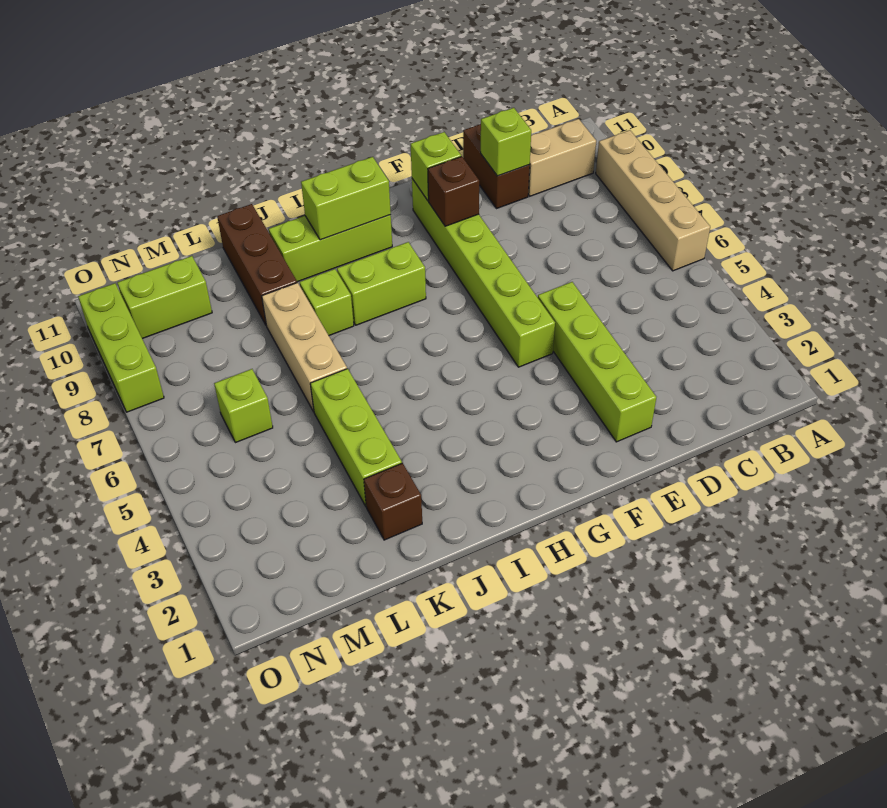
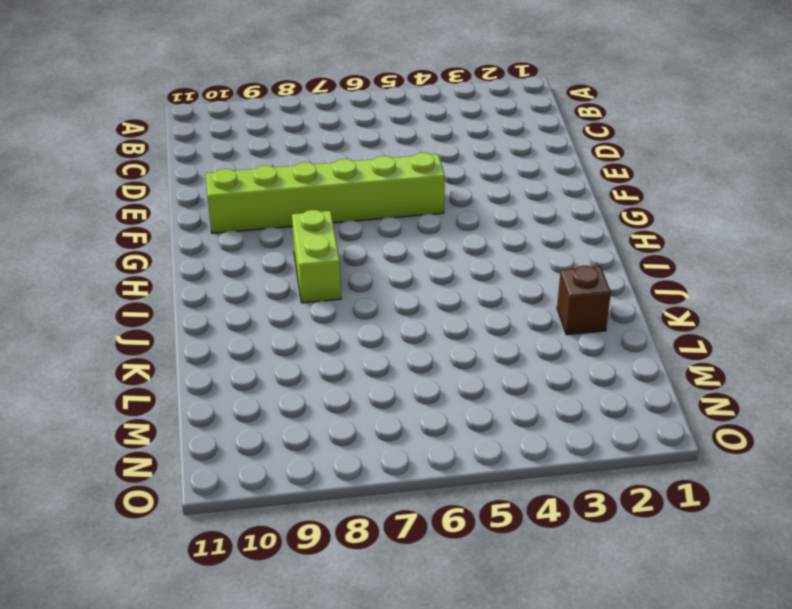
none -> tan 1x4 brick [596,130,710,271]
none -> tan 1x2 brick [528,119,596,196]
none -> brown 1x2 brick [463,124,530,209]

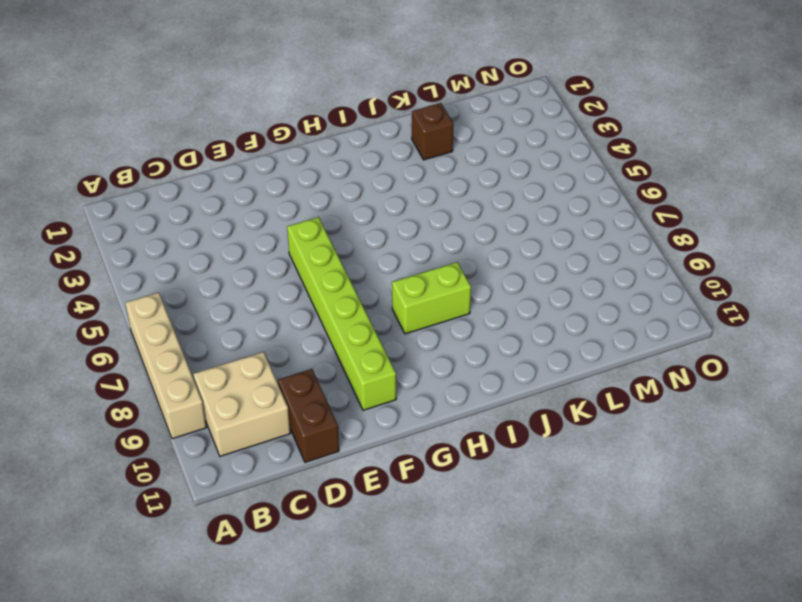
tan 2x2 brick [193,352,290,456] -> tan 1x2 brick [528,119,596,196]
none -> lime 1x4 brick [538,282,656,442]
none -> lime 1x3 brick [269,215,392,282]
none -> lime 1x1 brick [300,269,354,335]

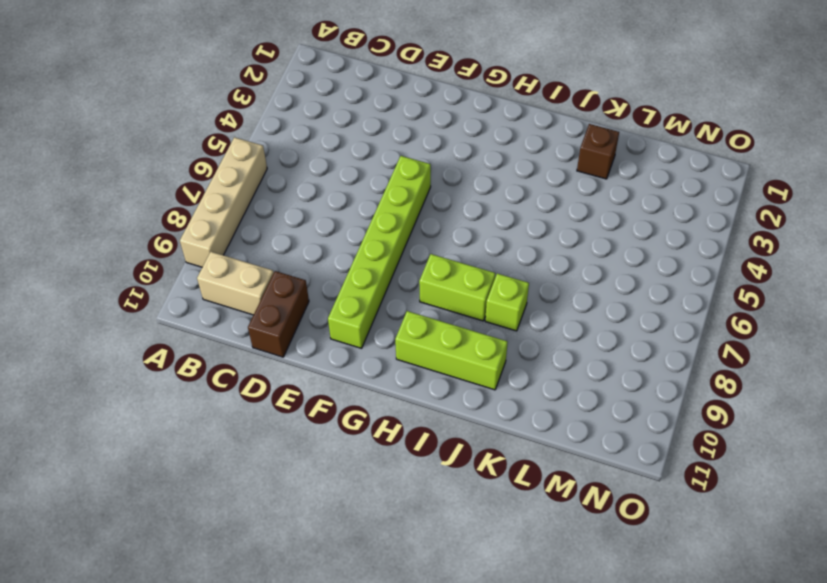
none -> lime 1x4 brick [538,282,656,442]
none -> lime 1x3 brick [310,369,402,506]
none -> tan 1x3 brick [262,283,347,412]

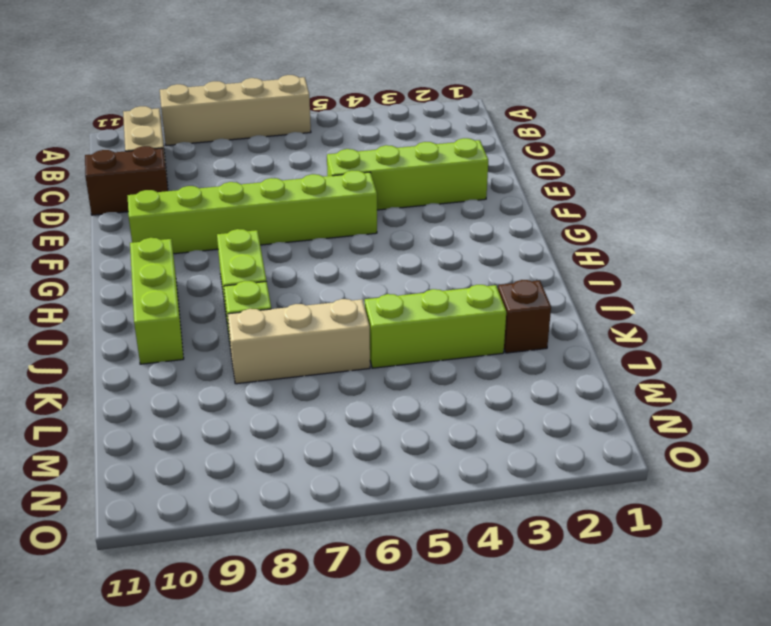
none -> brown 1x3 brick [217,204,297,325]
none -> lime 1x1 brick [214,369,273,443]
none -> lime 1x2 brick [117,256,212,339]

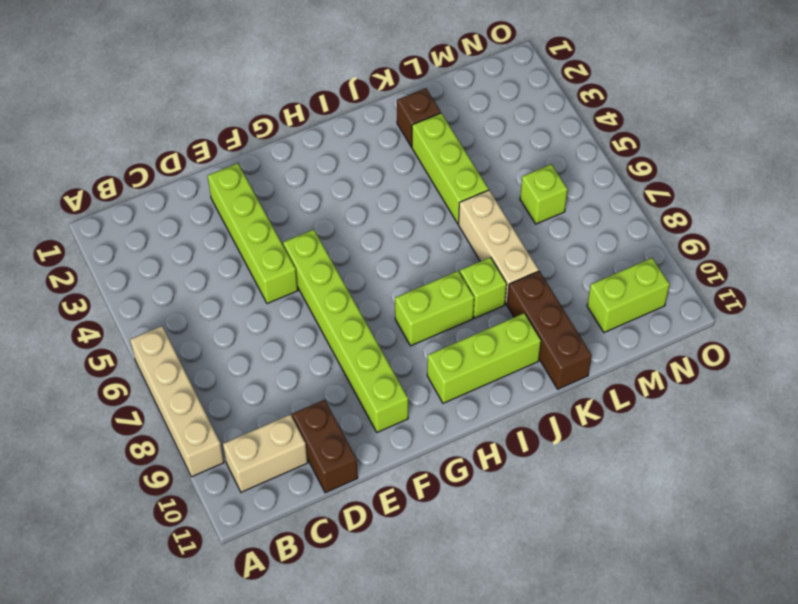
none -> lime 1x3 brick [78,283,164,412]
none -> lime 1x1 brick [481,108,531,176]
none -> brown 1x1 brick [428,156,479,226]

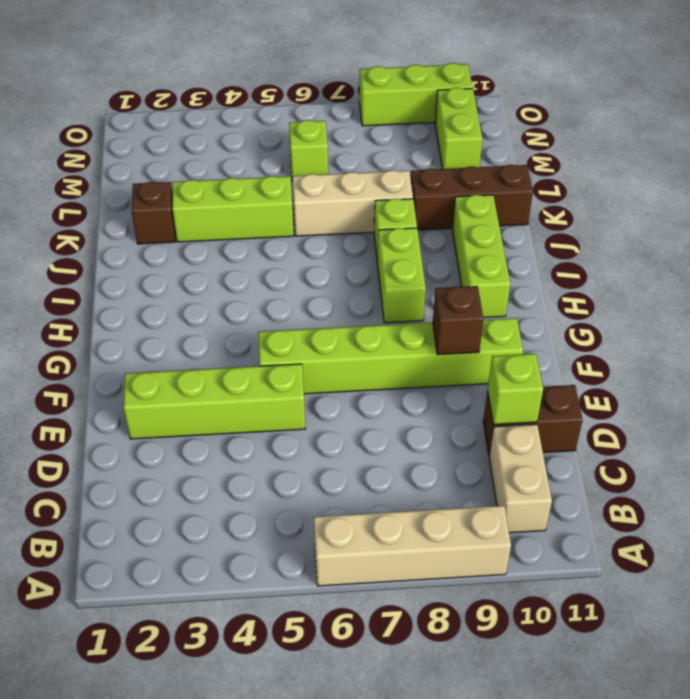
none -> lime 1x1 brick [411,132,461,201]
none -> lime 1x2 brick [301,157,391,240]

